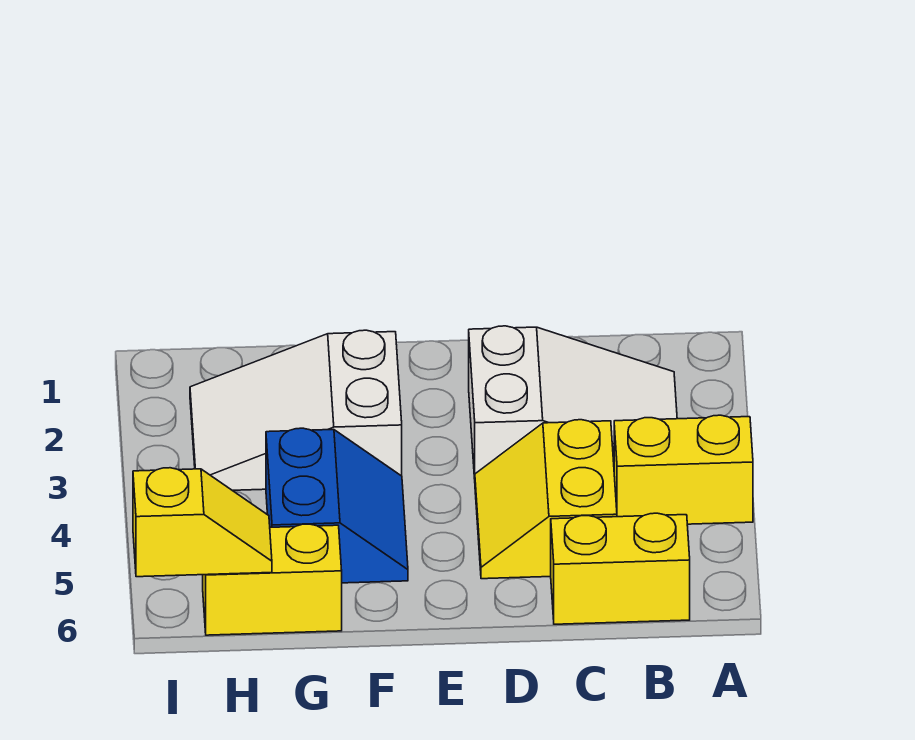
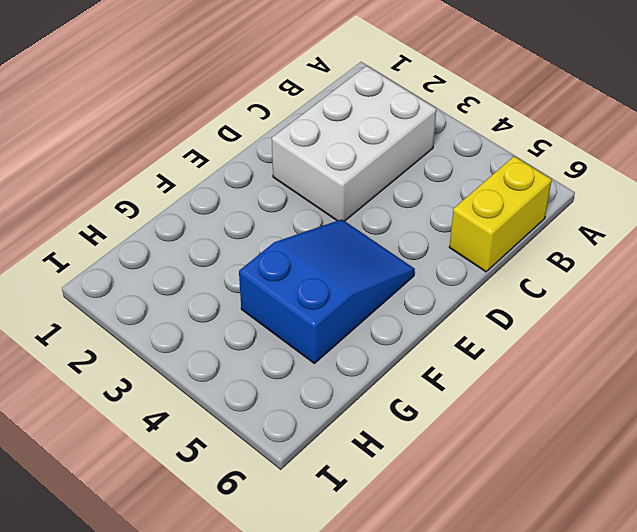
white 2x3 brick [272,66,436,221] -> white 2x3 slope [469,326,677,479]
blue 2x3 slope [239,219,415,363] -> blue 2x2 slope [266,428,408,583]
none -> yellow 1x2 brick [614,415,753,524]
none -> yellow 2x2 slope [475,420,617,579]

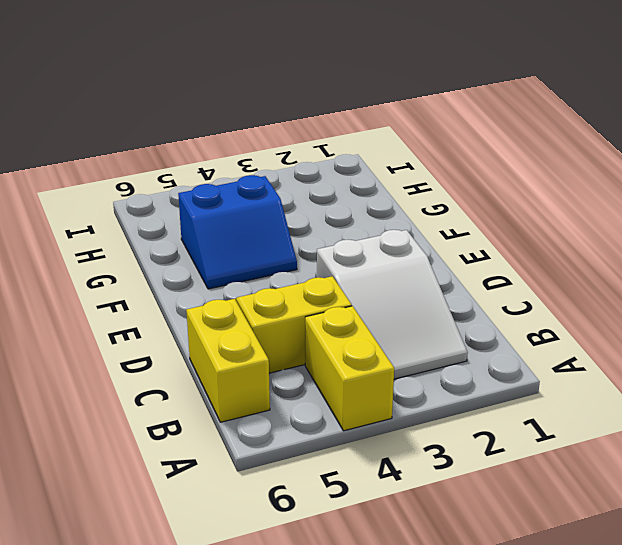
none -> white 2x3 slope [190,330,402,490]
none -> yellow 1x2 brick [203,524,342,635]

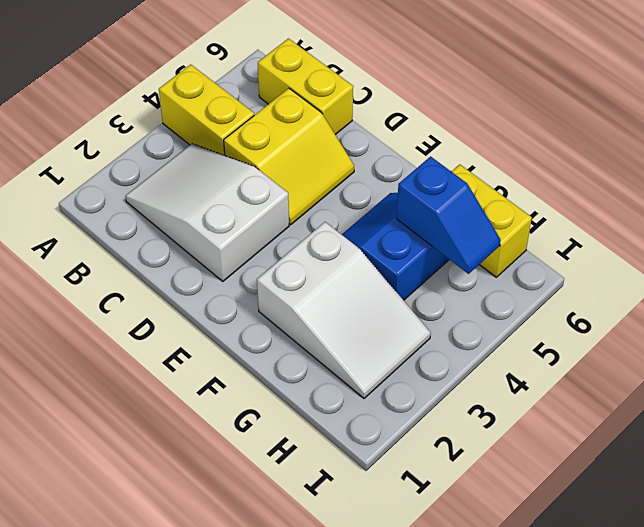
blue 1x2 slope [396,156,501,274] -> none
none -> yellow 1x2 slope [133,468,272,577]

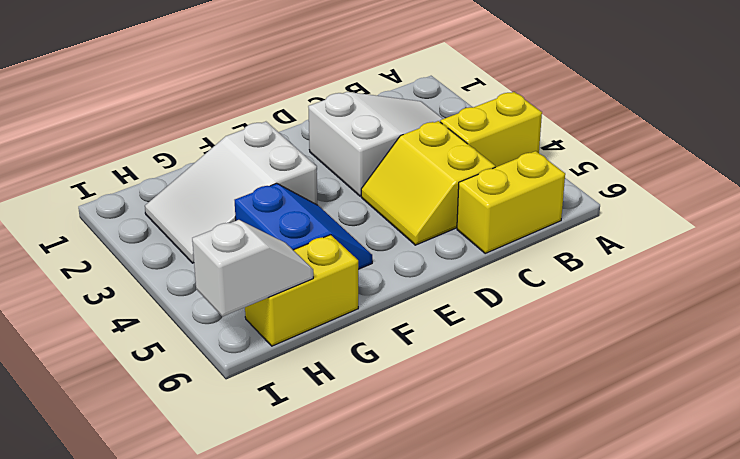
white 1x2 slope [192,220,313,317] -> yellow 1x2 slope [133,468,272,577]

